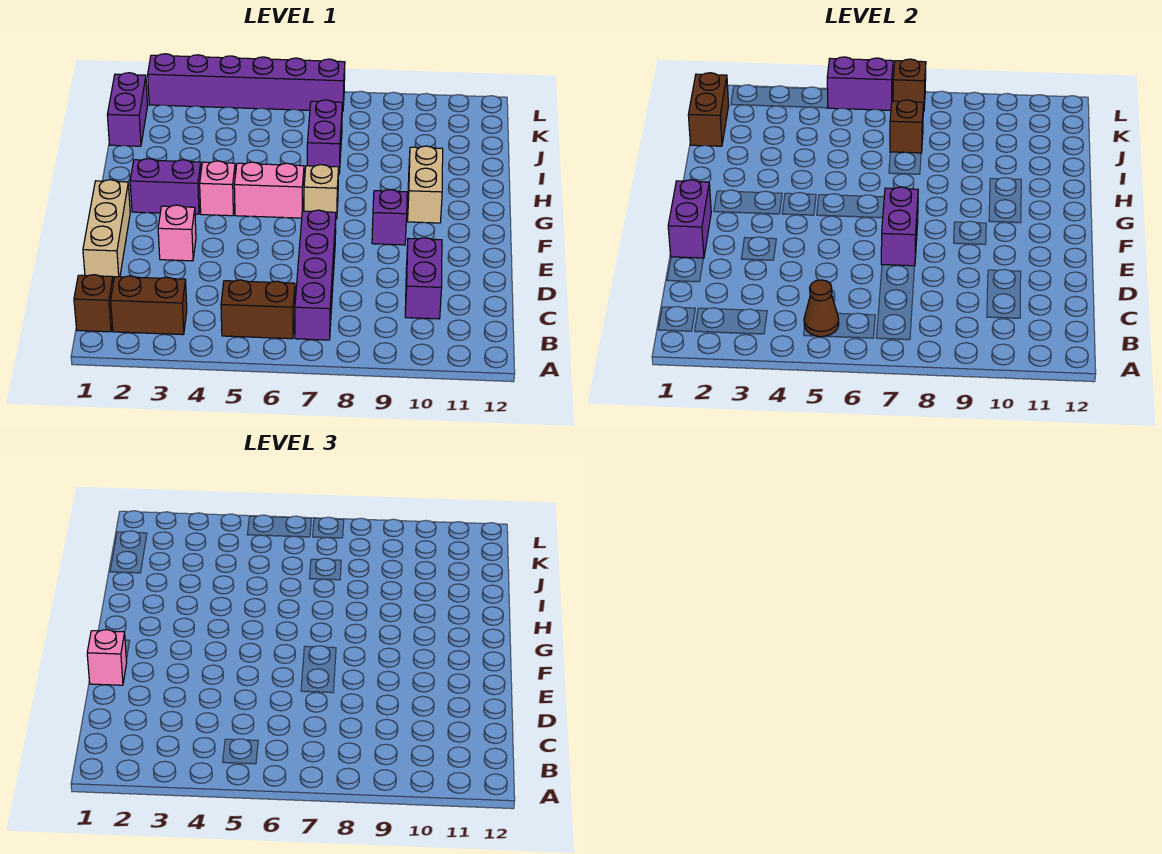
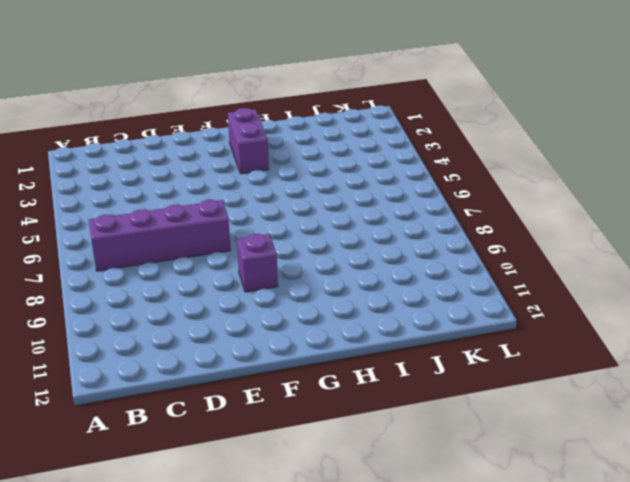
none -> brown 1x1 brick [74,275,113,332]
none -> brown 1x2 brick [111,276,187,335]
none -> brown 1x2 brick [221,280,295,339]

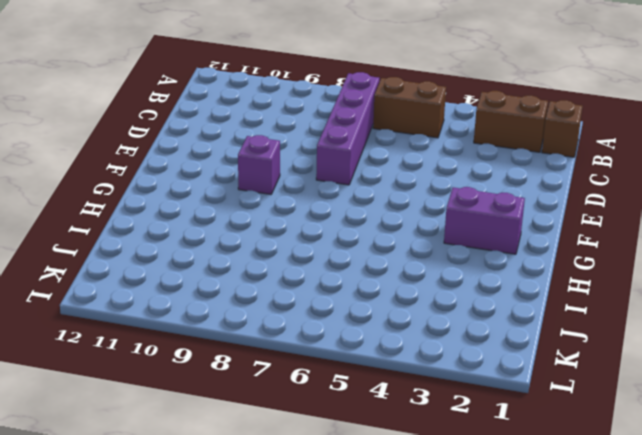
none -> purple 1x2 brick [405,238,442,319]
none -> tan 1x3 brick [83,180,130,282]
none -> pink 1x1 brick [158,205,196,261]

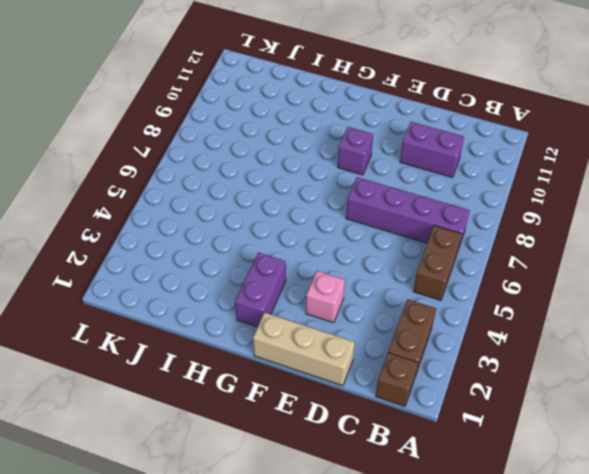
none -> pink 1x1 brick [200,161,235,216]
none -> pink 1x2 brick [234,162,304,218]
none -> tan 1x1 brick [304,165,339,219]

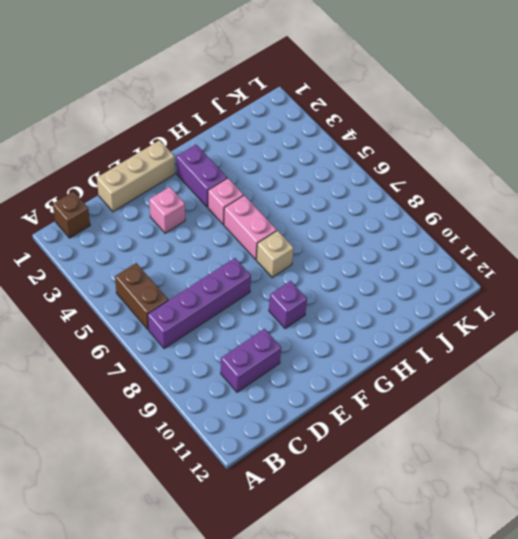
none -> brown 1x2 brick [111,276,187,335]
none -> tan 1x2 brick [408,146,443,223]
none -> purple 1x2 brick [307,100,342,175]

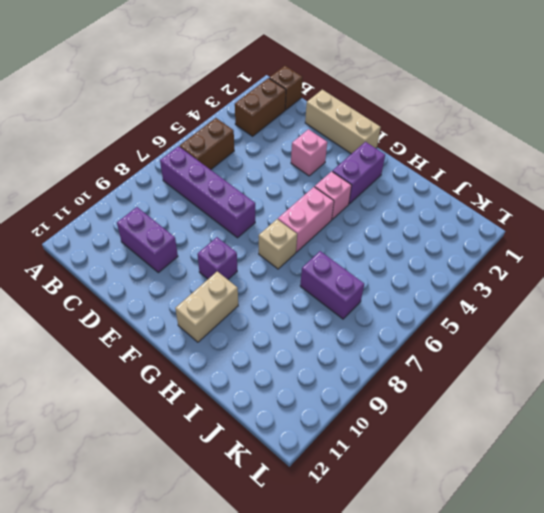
tan 1x2 brick [175,271,238,342] -> tan 1x2 brick turned to [408,146,443,223]
none -> purple 1x2 brick [107,73,148,146]
none -> purple 1x6 brick [148,54,345,111]
none -> brown 1x1 cone [804,280,839,337]

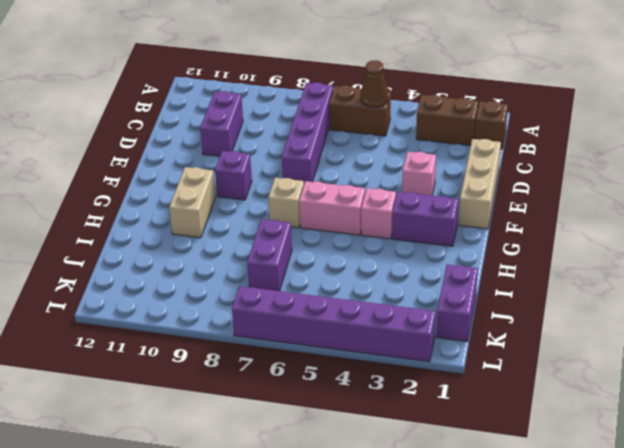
none -> purple 1x2 brick [668,180,711,258]
none -> purple 1x2 brick [881,187,918,266]
none -> brown 1x2 brick [688,73,729,146]

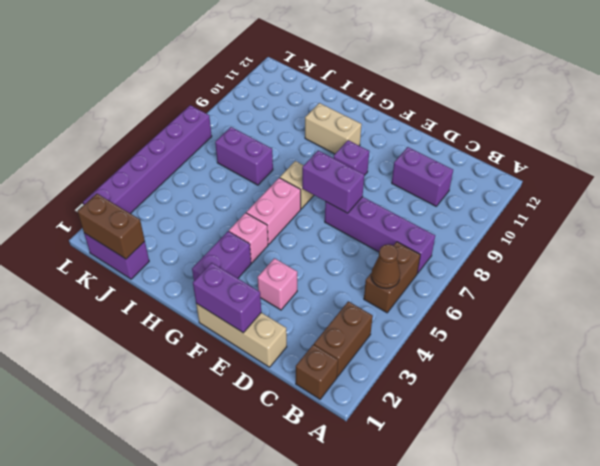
none -> brown 1x1 brick [890,100,923,153]
none -> purple 1x2 brick [827,57,893,110]
none -> brown 1x1 brick [893,59,926,111]

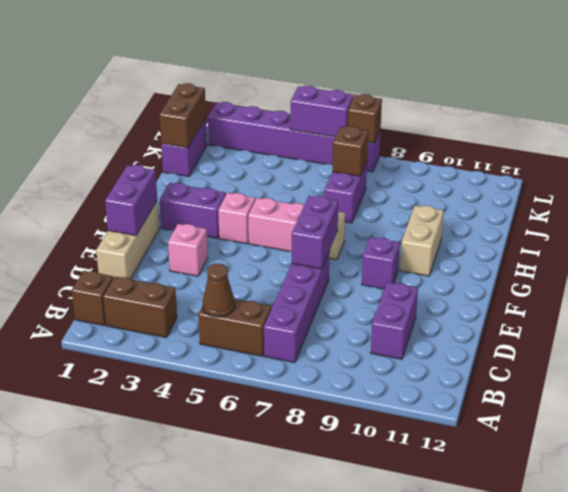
none -> pink 1x1 brick [87,630,127,685]

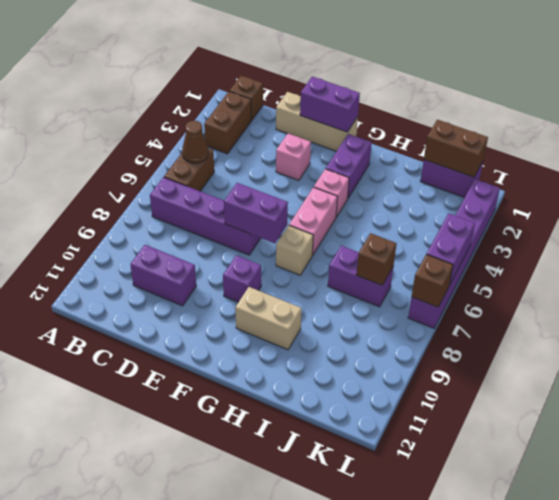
none -> pink 1x1 brick [87,630,127,685]

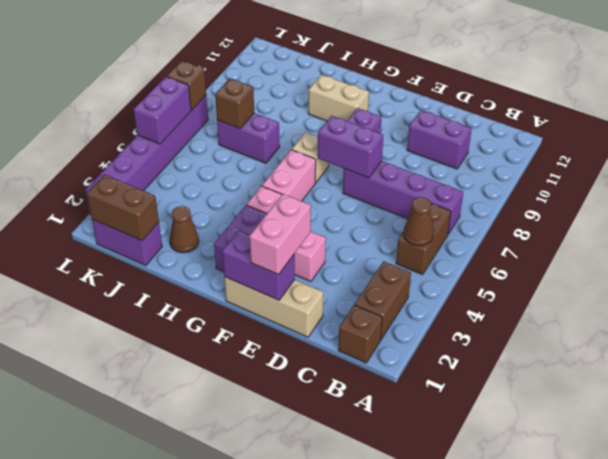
pink 1x2 brick [250,194,311,275] -> pink 1x1 brick [87,630,127,685]
brown 1x1 cone [170,206,199,253] -> none

